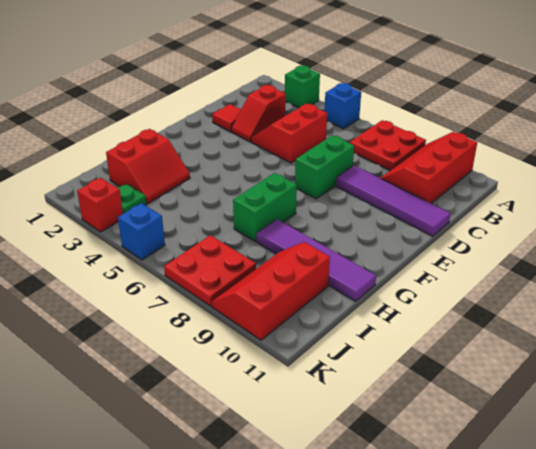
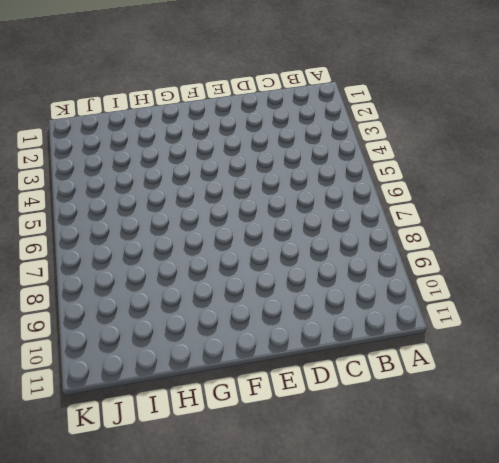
none -> green 1x1 brick [285,65,320,108]
none -> blue 1x1 brick [324,83,361,129]
none -> red 2x2 plate [350,120,426,171]

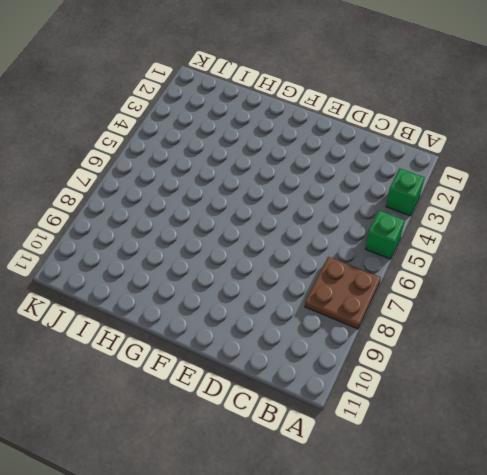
green 1x1 brick [365,211,405,259] -> blue 1x1 brick [324,83,361,129]
brown 2x2 plate [305,257,381,329] -> red 2x2 plate [350,120,426,171]
none -> red 2x3 slope [381,132,477,203]
none -> red 1x2 slope [231,85,286,142]
none -> red 2x2 slope [251,103,327,163]

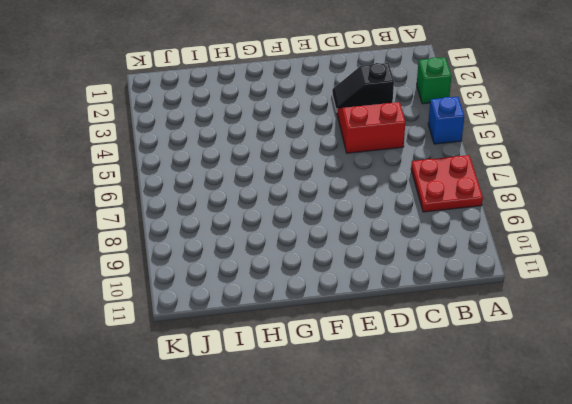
black 1x2 slope [332,63,394,111] -> red 1x2 slope [231,85,286,142]
none -> red 2x3 slope [381,132,477,203]
none -> red 1x1 tile [212,104,241,132]
none -> green 1x2 brick [295,135,354,199]

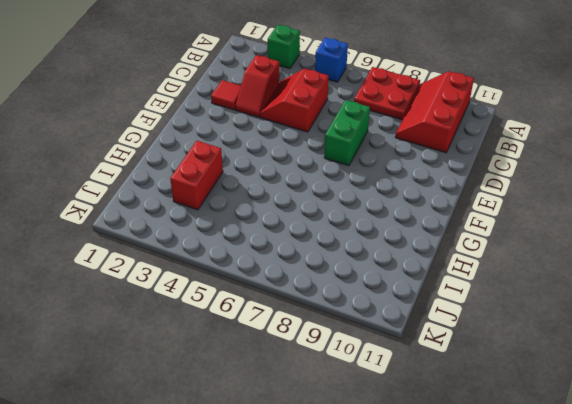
red 1x2 brick [170,141,223,210] -> red 2x2 slope [106,129,190,204]
none -> purple 1x4 tile [336,165,451,236]
none -> green 1x2 brick [233,173,297,241]
none -> purple 1x4 tile [257,219,376,301]

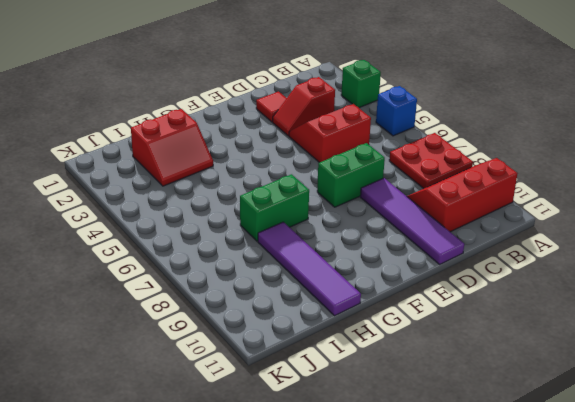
none -> red 2x3 slope [211,242,330,340]
none -> green 1x1 plate [118,184,146,214]
none -> red 2x2 plate [164,235,256,306]

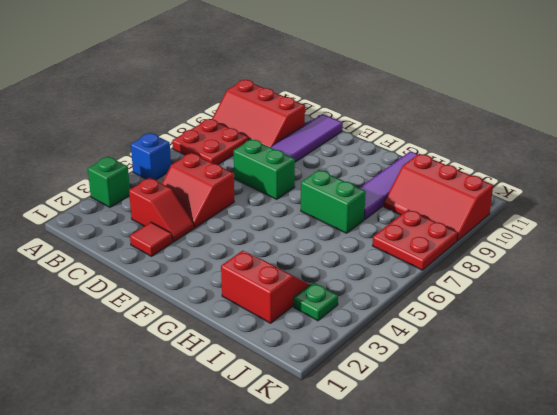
none -> red 1x1 brick [77,178,123,232]
none -> blue 1x1 brick [118,203,165,260]

